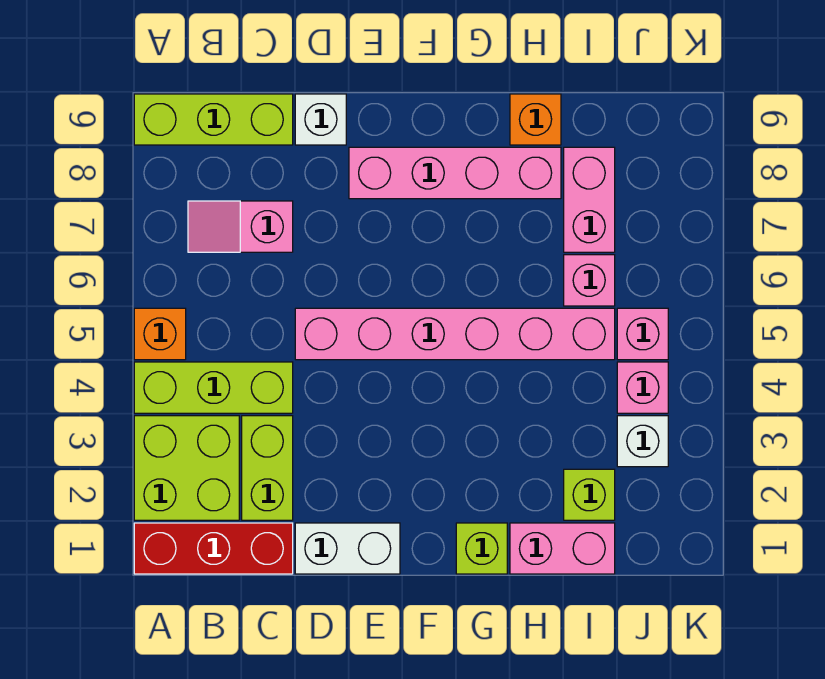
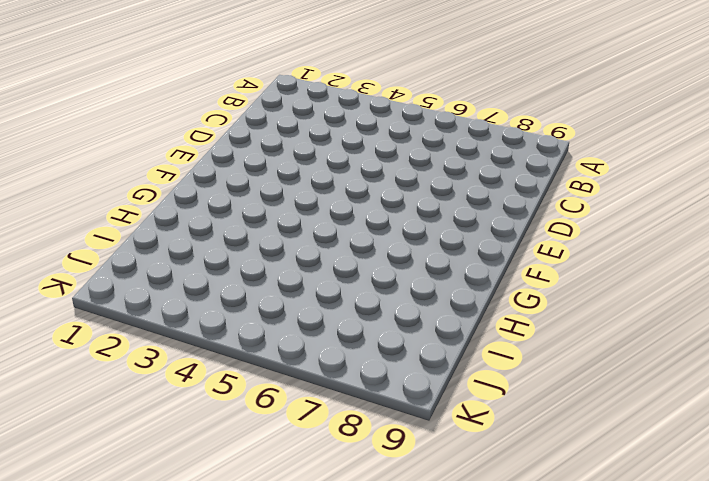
none -> red 1x3 brick [134,523,293,574]
none -> lime 2x2 brick [134,416,239,520]
none -> lime 1x3 brick [134,362,293,413]

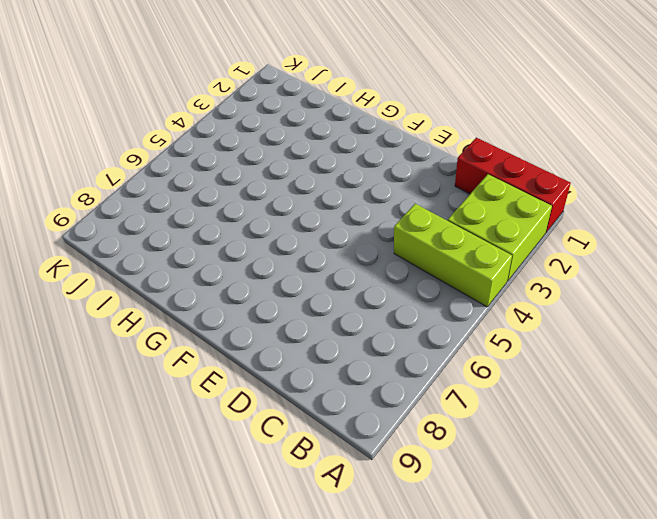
none -> orange 1x1 brick [134,308,186,360]
none -> lime 1x3 brick [134,94,293,145]
none -> pink 1x2 slope [188,201,293,252]

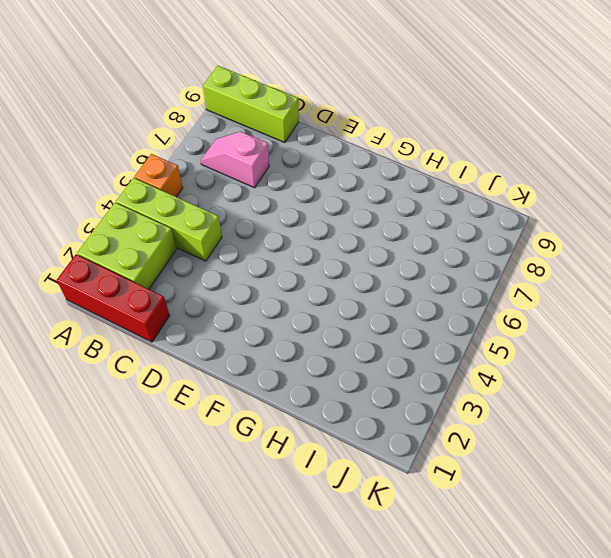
none -> lime 1x2 brick [242,416,293,520]
none -> white 1x2 brick [295,523,400,574]
none -> pink 1x6 brick [295,308,615,360]

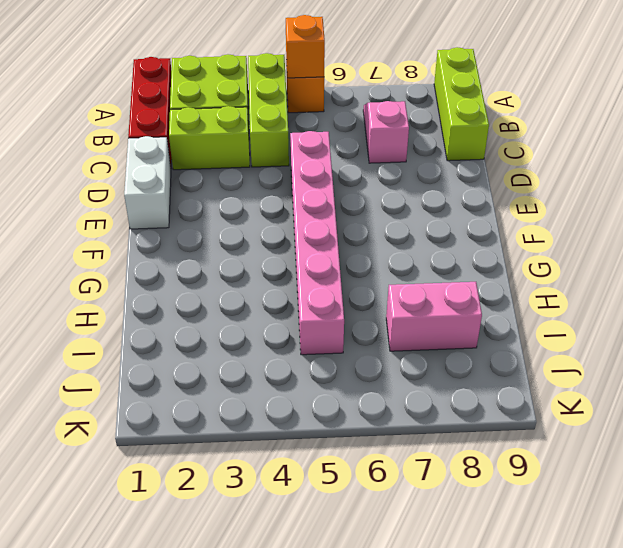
orange 1x1 brick [286,15,325,78] -> orange 1x1 brick moved to [510,94,561,145]
none -> white 1x1 brick [295,94,346,145]
none -> pink 1x4 brick [349,147,561,199]
none -> lime 1x1 brick [456,523,507,574]

